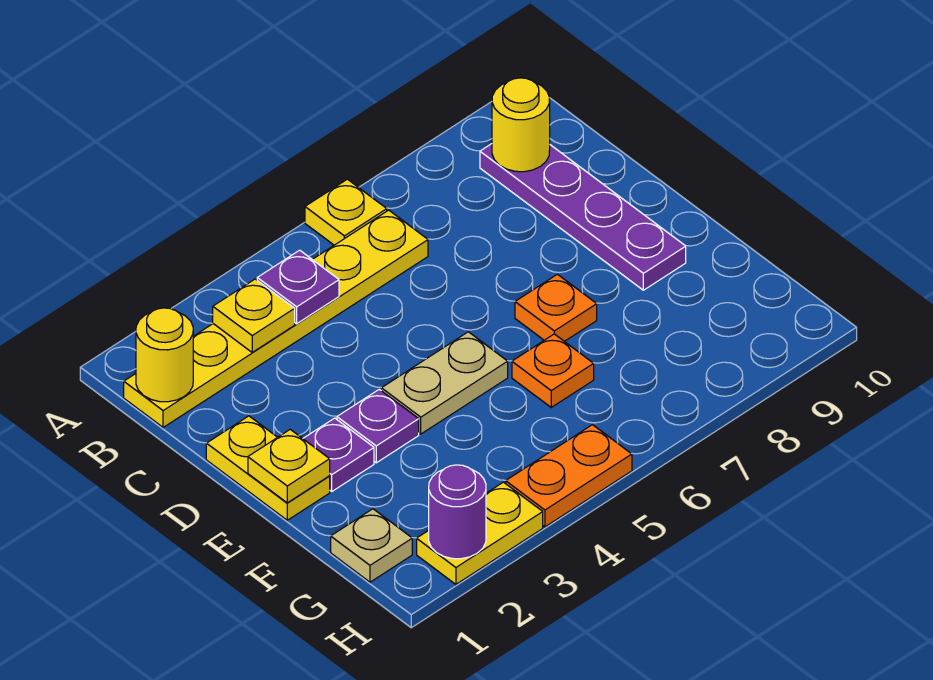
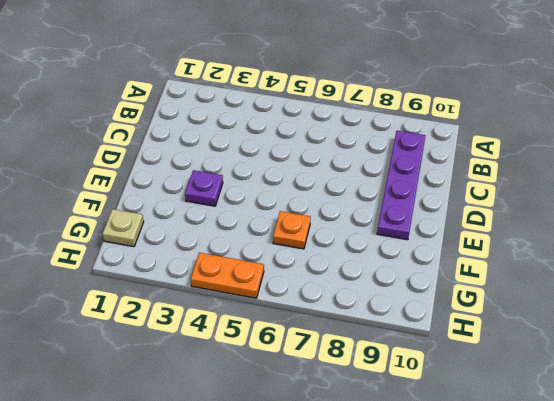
none -> yellow 1x1 plate [305,179,387,245]
none -> yellow 1x6 plate [124,210,428,427]
none -> yellow 1x2 plate [206,416,330,520]

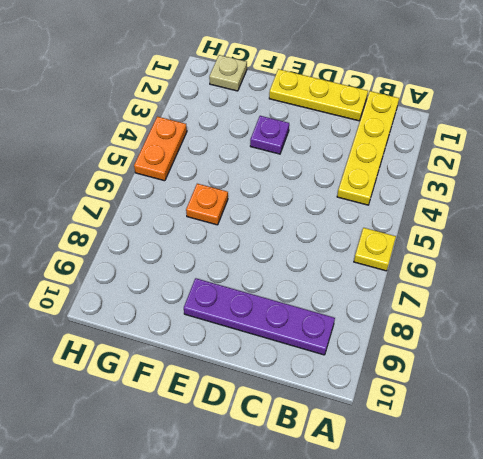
yellow 1x4 plate [337,91,399,205] -> yellow 1x6 plate [124,210,428,427]
yellow 1x3 plate [269,69,368,121] -> yellow 1x2 plate [206,416,330,520]
none -> purple 1x1 plate [303,418,374,491]
none -> tan 1x2 plate [381,332,508,434]
none -> orange 1x1 plate [515,274,597,341]

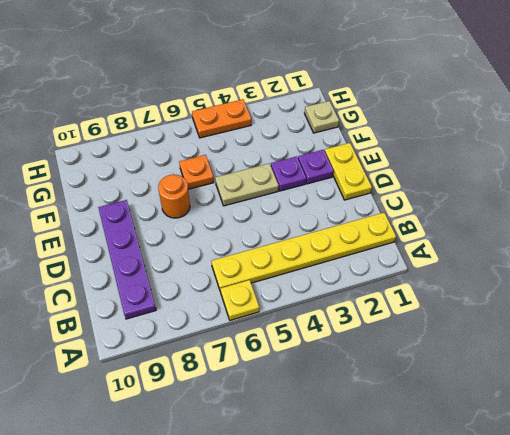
orange 1x1 round brick [158,174,190,218] -> orange 1x1 plate [515,274,597,341]
none -> yellow 1x2 plate [417,482,543,584]
none -> yellow 1x1 round brick [136,308,193,402]
none -> yellow 1x1 plate [213,279,295,352]

